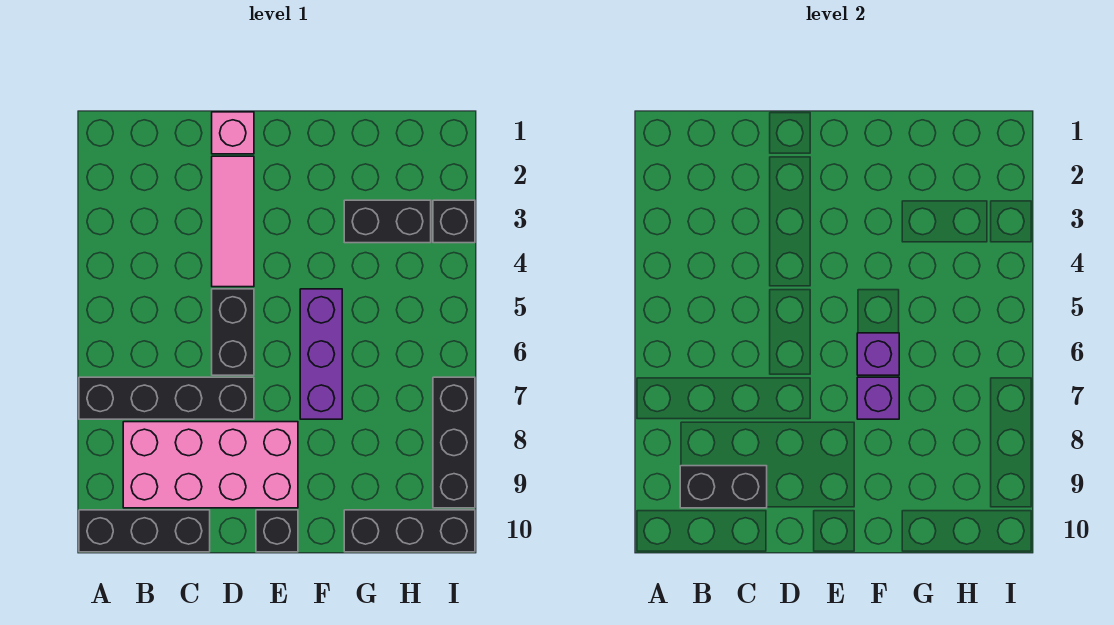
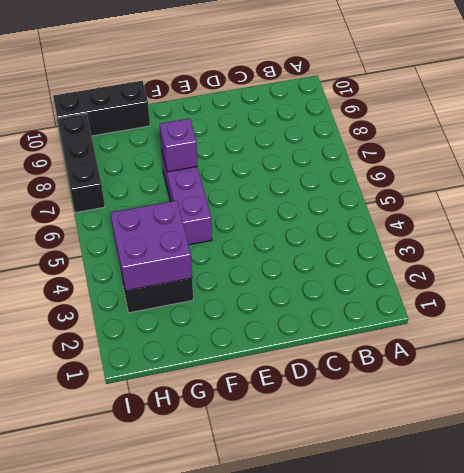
purple 2x2 brick [111,200,192,291] -> none
none -> black 1x4 brick [79,377,254,419]
none -> black 1x3 brick [79,510,210,552]
none -> pink 2x4 brick [123,422,298,508]

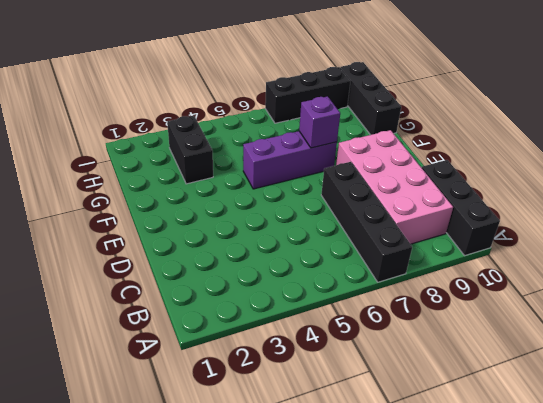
none -> pink 1x1 brick [212,112,254,154]
none -> pink 1x3 tile [212,156,254,287]
none -> black 1x2 brick [212,289,254,375]

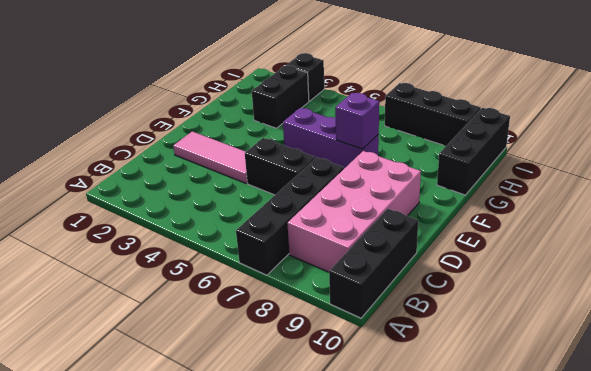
none -> pink 1x1 brick [212,112,254,154]
none -> black 1x1 brick [256,510,298,552]
none -> black 1x2 brick [680,466,767,508]

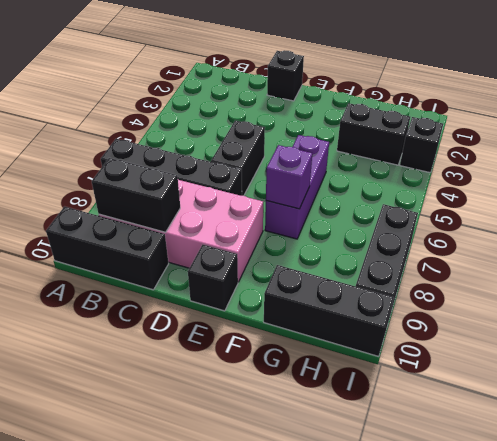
black 1x1 brick [267,50,304,101] -> pink 1x1 brick [212,112,254,154]
none -> pink 1x3 tile [212,156,254,287]
none -> purple 1x1 brick [857,333,899,375]

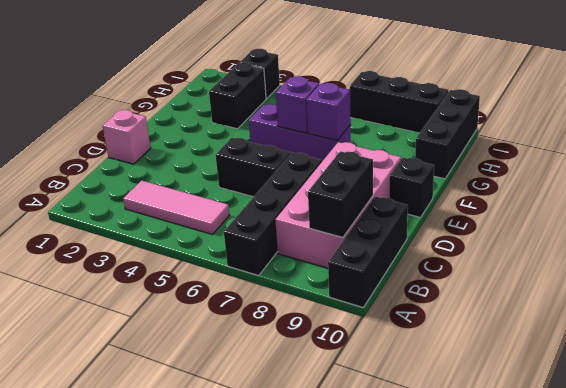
pink 1x3 tile [123,181,229,235] -> pink 1x3 tile moved to [212,156,254,287]

